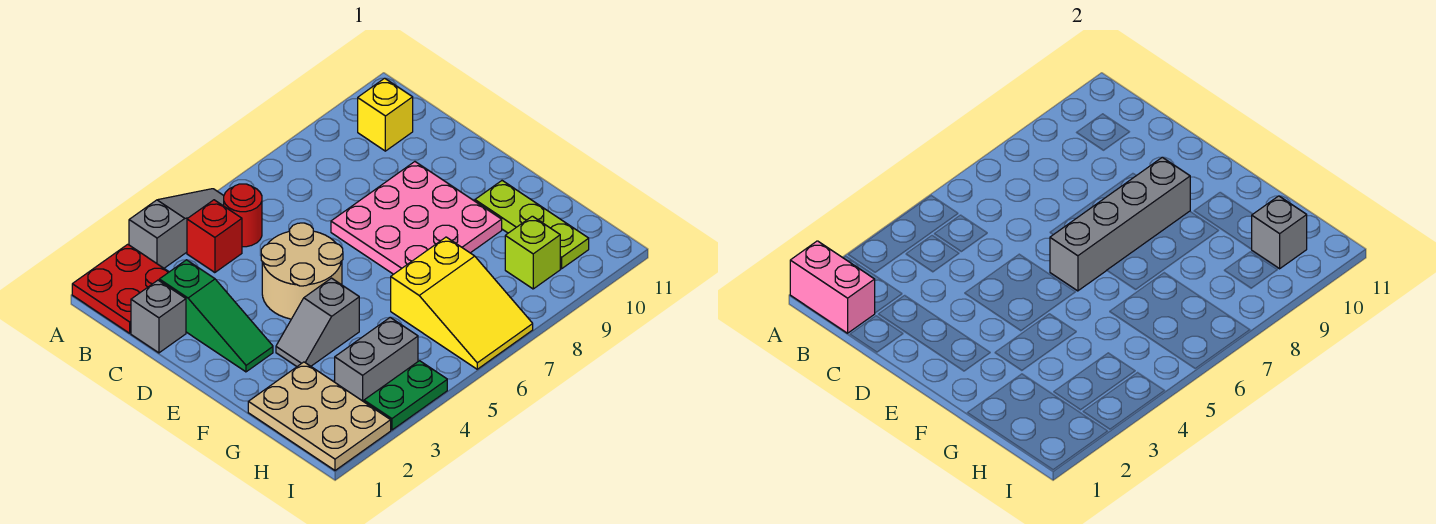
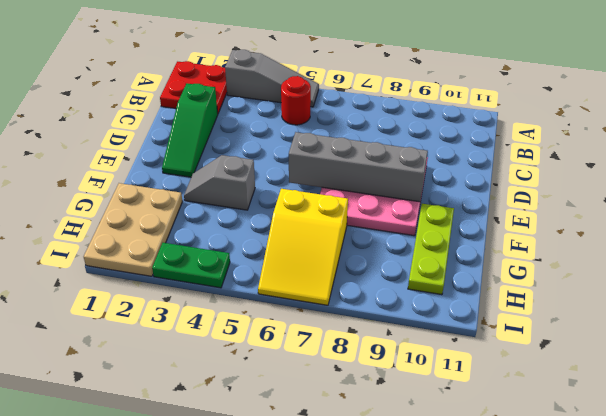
none -> red 1x1 brick [187,200,242,273]
none -> yellow 1x1 brick [358,78,413,151]
none -> grey 1x1 brick [131,280,186,353]

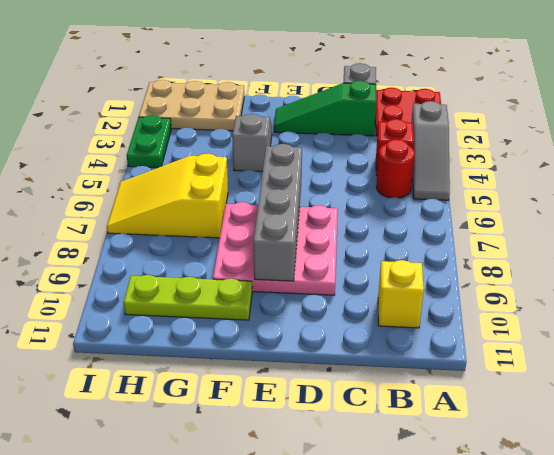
none -> tan 2x2 round brick [261,223,343,319]
none -> grey 1x2 brick [335,317,418,402]
none -> lime 1x1 brick [505,216,560,289]

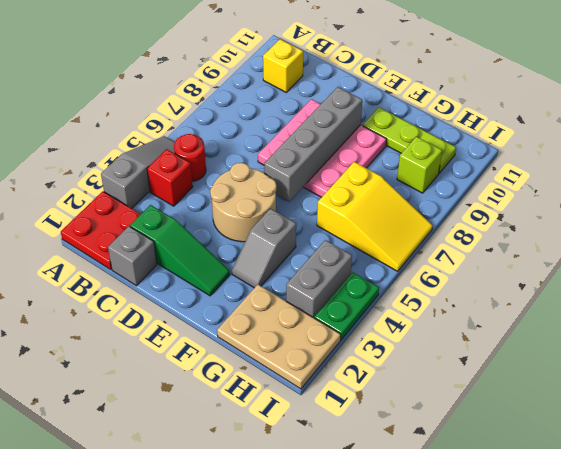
none -> pink 1x2 brick [790,241,875,333]
none -> grey 1x1 brick [1251,196,1307,269]

